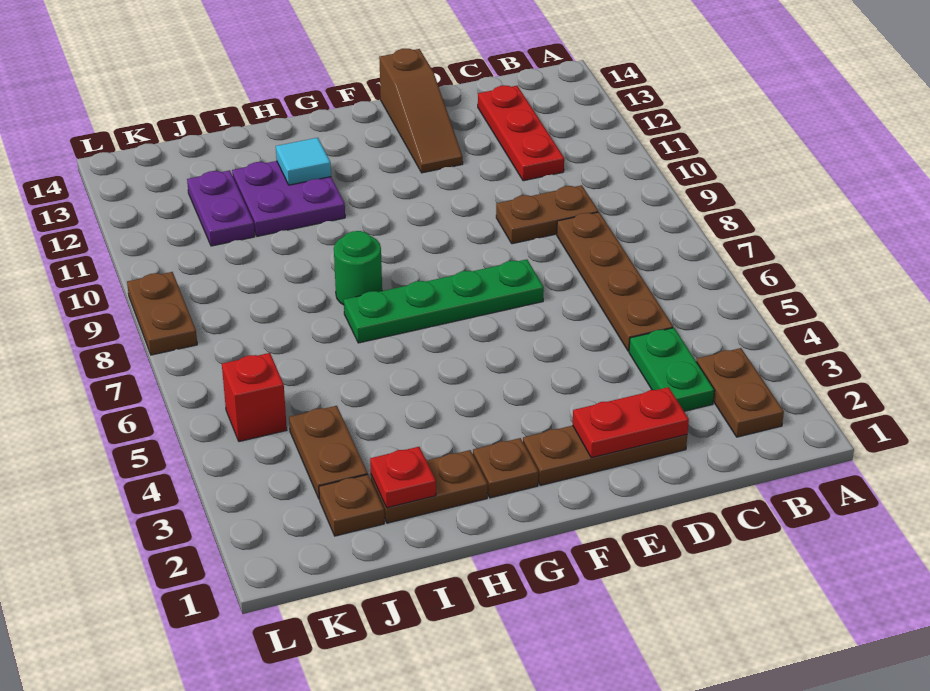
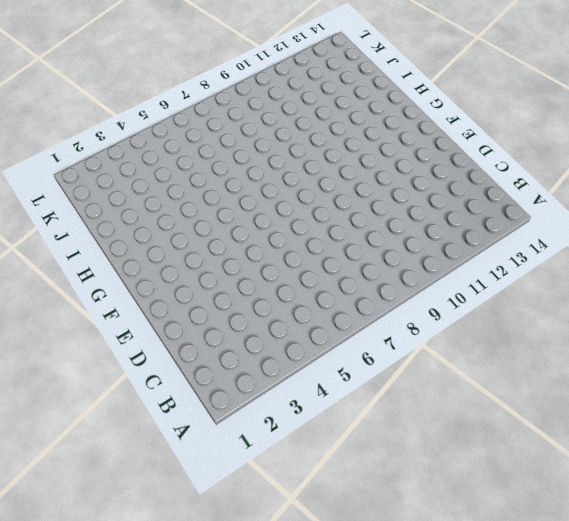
none -> brown 1x2 plate [696,348,784,437]
none -> green 1x2 plate [629,328,714,411]
none -> brown 1x4 plate [557,212,673,351]

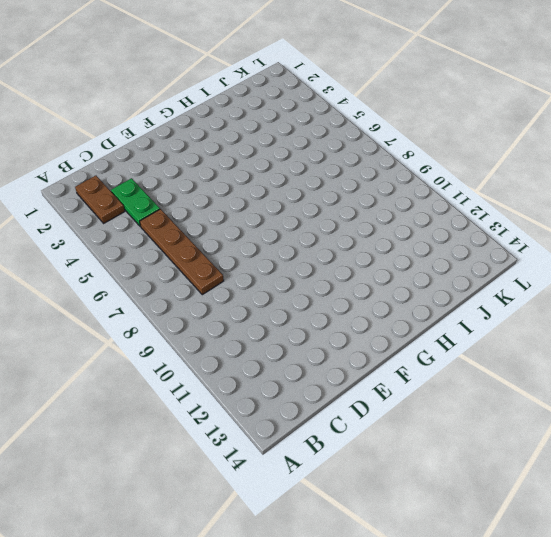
none -> brown 1x2 plate [496,185,598,244]
none -> red 1x3 plate [478,86,564,181]
none -> brown 1x3 plate [523,425,687,485]

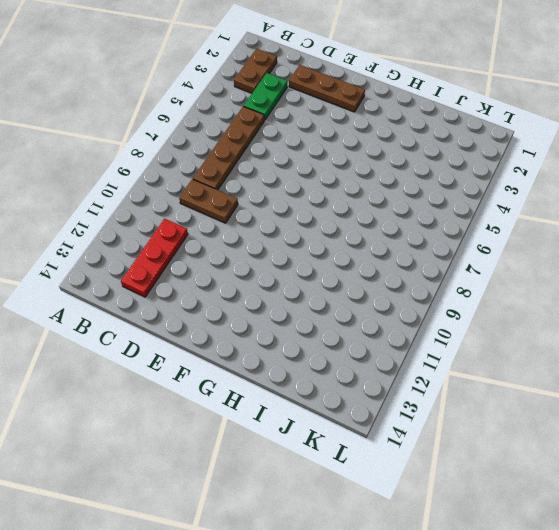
none -> green 1x4 plate [344,259,544,343]
none -> brown 1x3 slope [379,49,463,173]
none -> brown 1x1 plate [473,438,538,498]

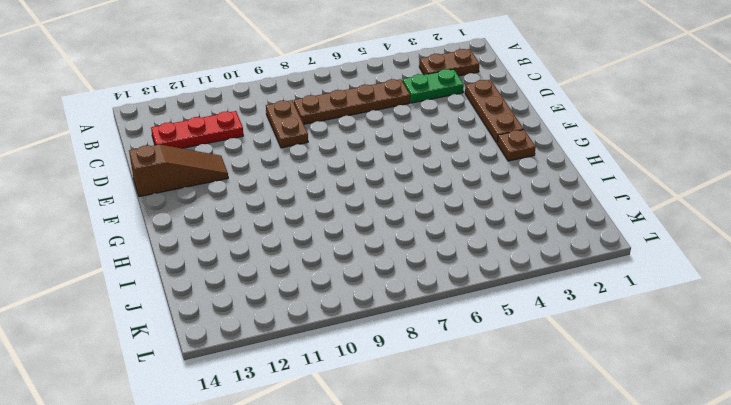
none -> green 1x4 plate [344,259,544,343]
none -> brown 1x2 plate [371,450,488,523]
none -> green 1x1 round brick [334,231,382,305]

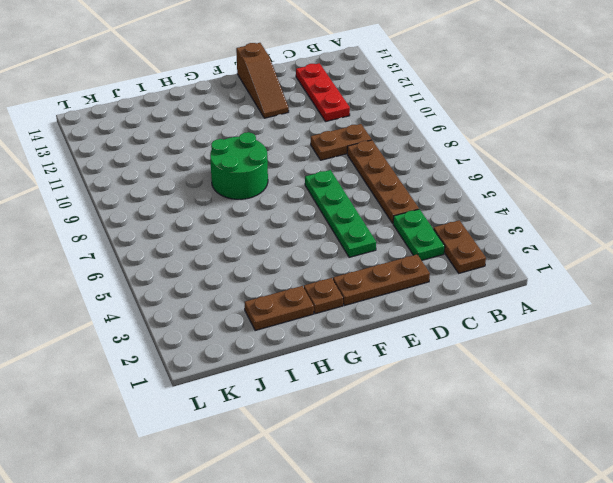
green 1x4 plate [305,170,376,257] -> green 1x4 plate turned to [344,259,544,343]
green 2x2 round brick [210,132,268,199] -> green 1x1 round brick [334,231,382,305]
none -> purple 2x2 plate [232,161,345,236]
none -> brown 1x1 plate [319,475,384,536]
none -> brown 1x2 plate [289,406,368,499]

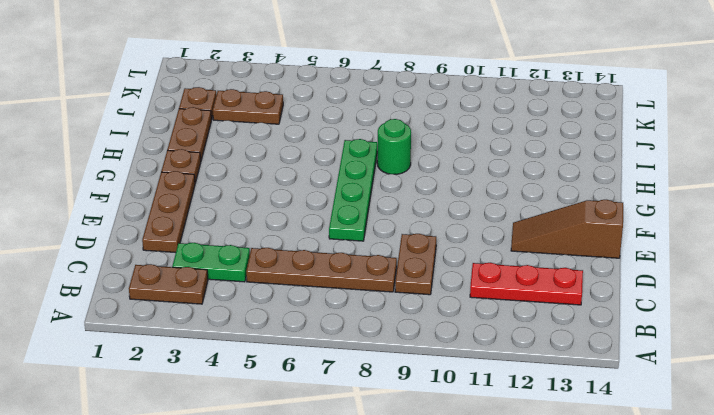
none -> purple 2x2 plate [232,161,345,236]
none -> purple 1x2 plate [187,170,255,246]
none -> red 1x1 brick [222,353,287,442]

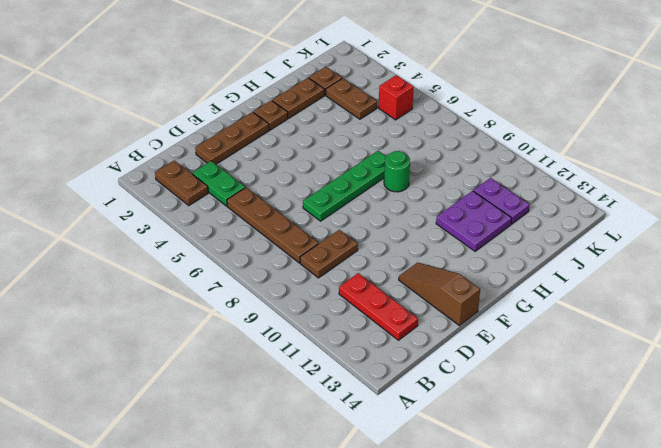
none -> brown 1x2 plate [127,272,197,355]
none -> red 1x2 plate [573,387,689,458]
none -> cyan 1x1 tile [276,138,331,185]

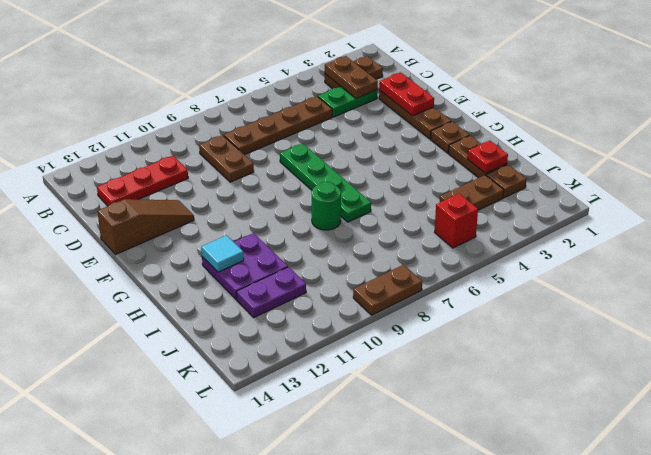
brown 1x2 plate [325,56,378,99] -> none

